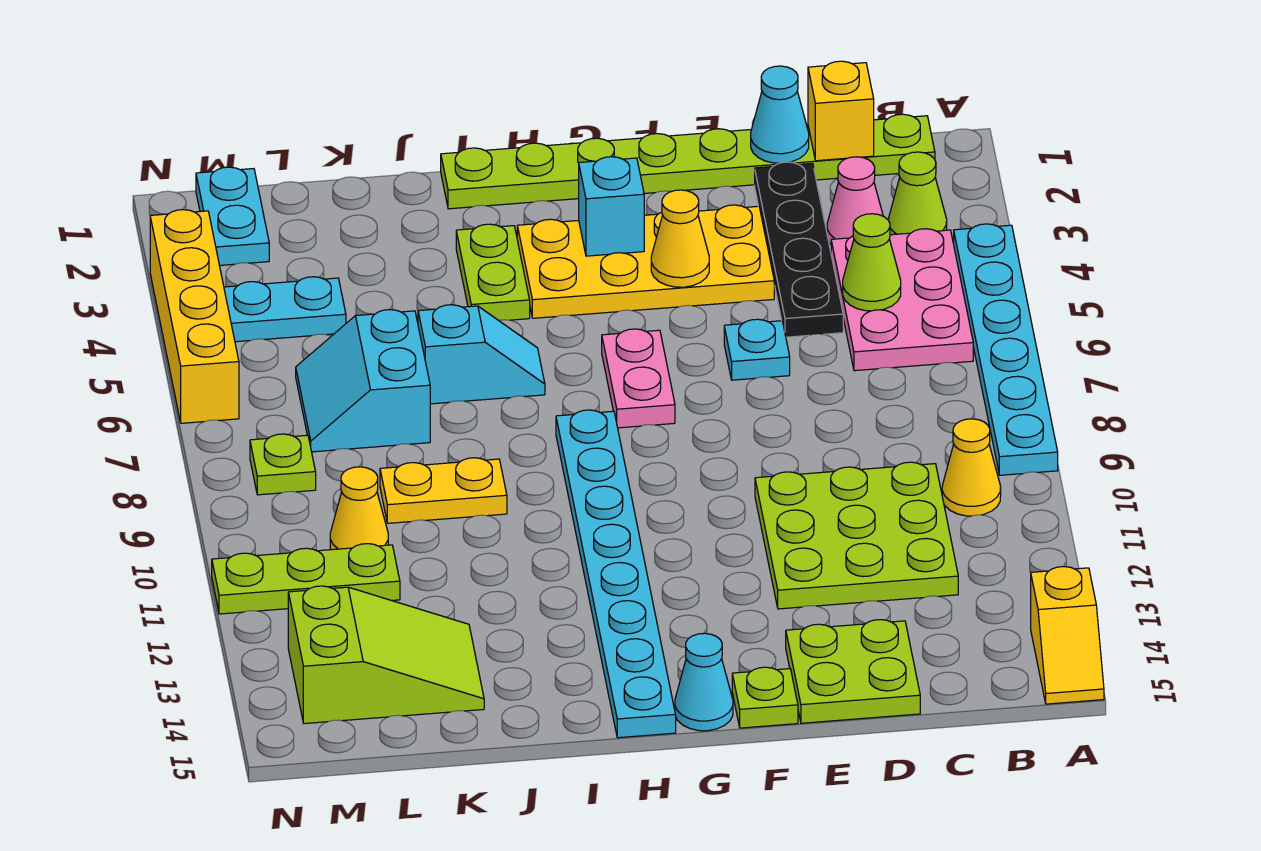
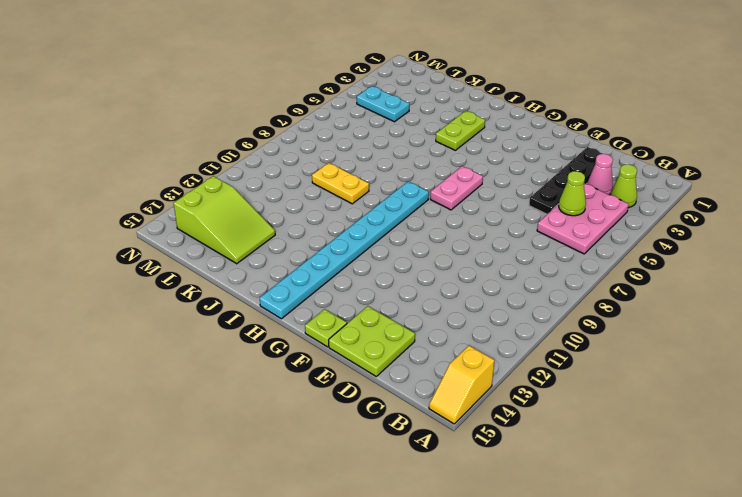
none -> cyan 1x6 plate [954,224,1058,475]
none -> lime 1x8 plate [441,114,935,209]
none -> yellow 1x1 cone [942,419,1001,516]
none -> lime 3x3 plate [755,462,958,609]

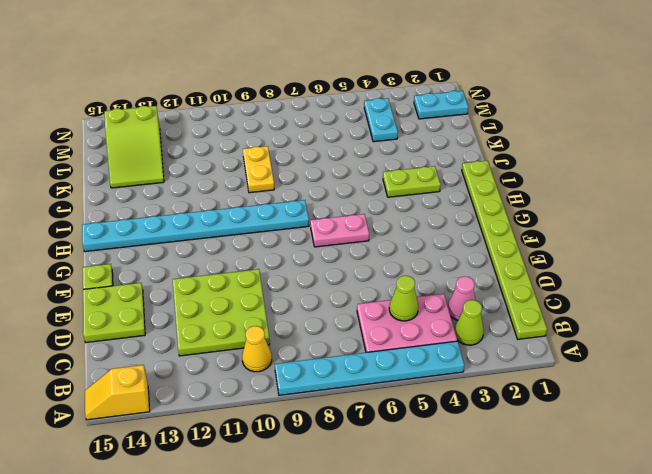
none -> black 1x4 plate [755,162,843,337]
none -> yellow 2x4 plate [517,205,774,318]
none -> cyan 1x1 plate [724,319,790,380]
none -> cyan 1x1 cone [675,633,733,731]

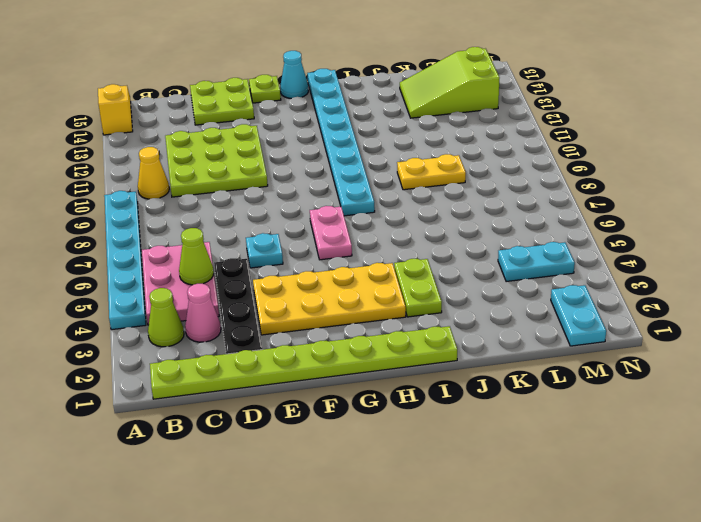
none -> cyan 1x2 slope [418,305,545,404]
none -> cyan 2x2 slope [296,310,430,452]
none -> yellow 1x1 cone [330,467,388,550]
none -> lime 1x3 plate [212,544,400,614]

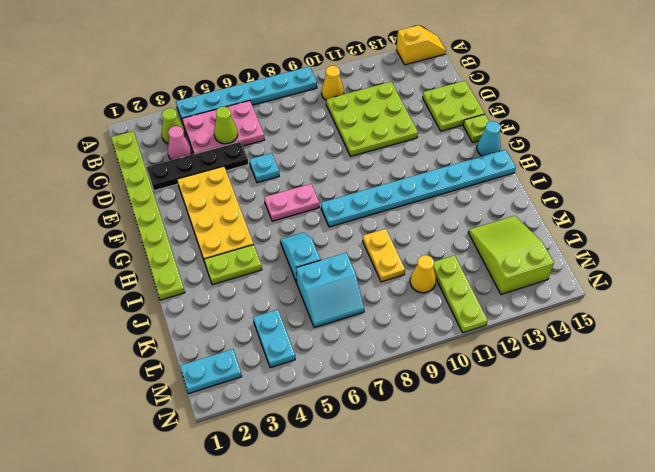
none -> lime 1x1 plate [250,434,316,495]
none -> yellow 1x4 brick [150,210,239,423]
none -> yellow 1x1 brick [808,61,874,161]
none -> cyan 1x1 cone [751,66,809,163]

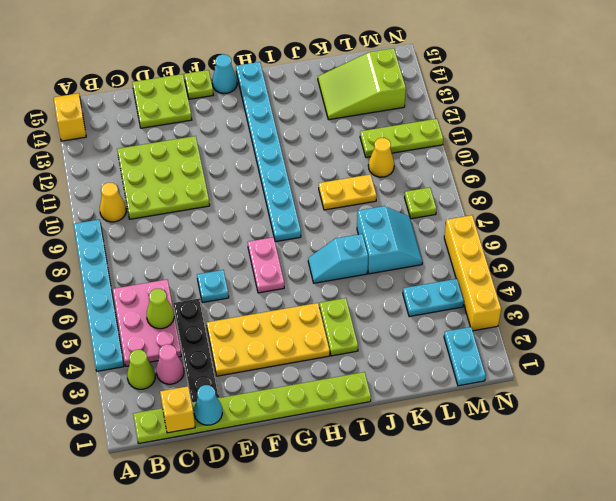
none -> yellow 1x1 cone [651,190,709,287]
none -> cyan 1x1 brick [579,157,644,256]

